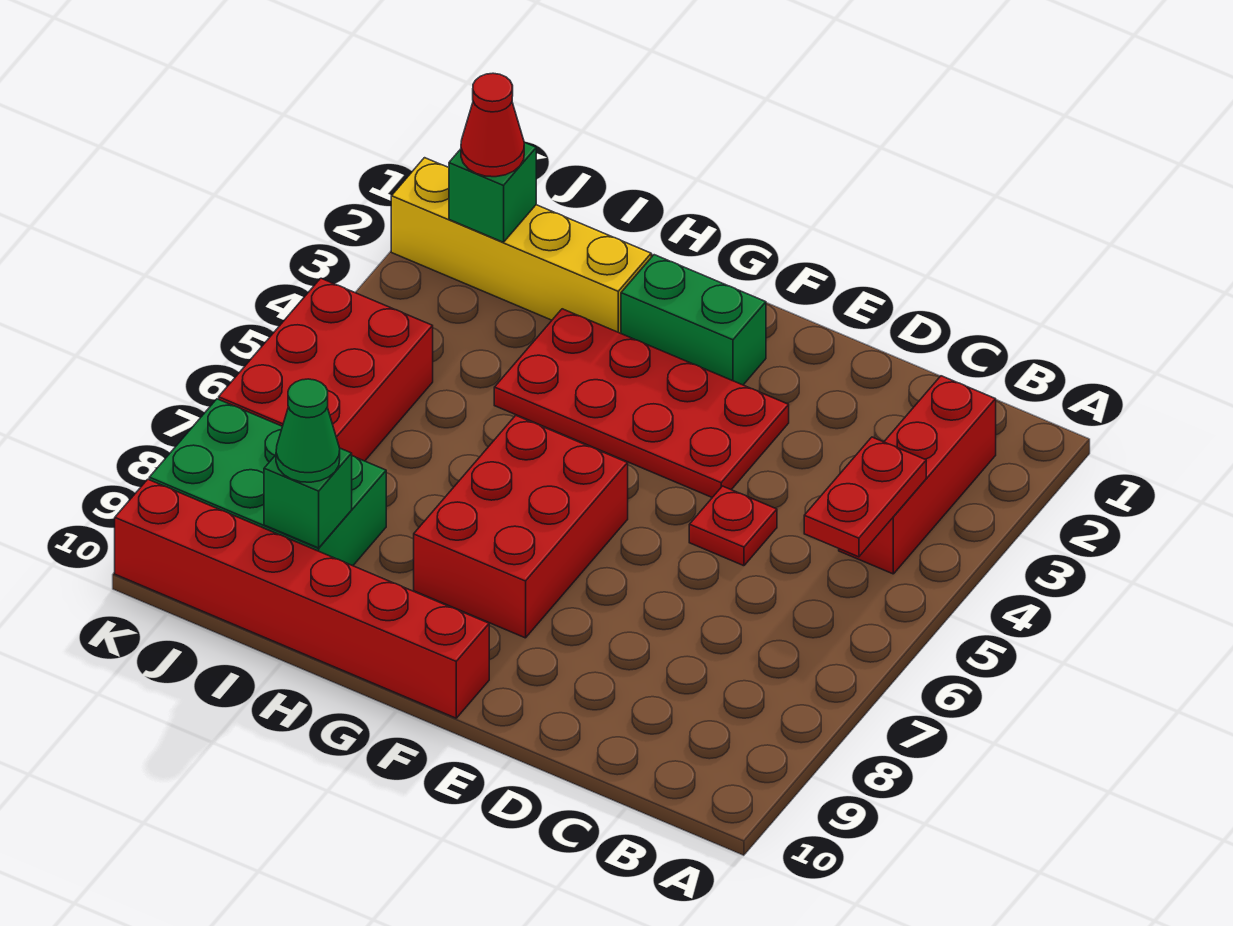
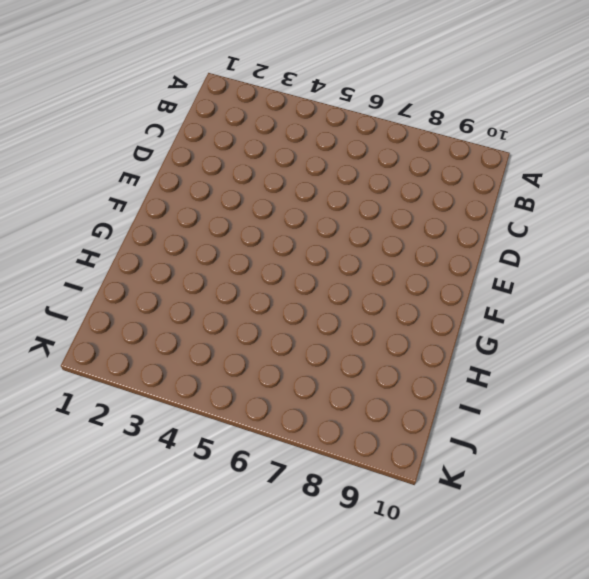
none -> red 1x3 brick [839,376,996,574]
none -> red 1x1 plate [689,486,777,566]
none -> red 2x4 plate [494,309,789,497]

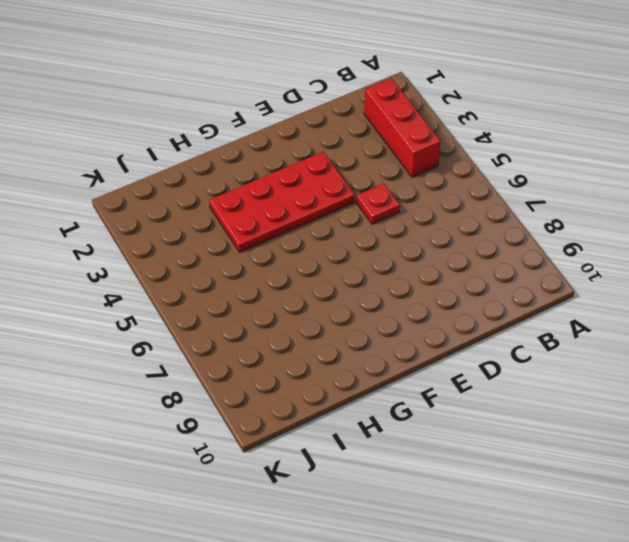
none -> green 1x2 brick [621,255,766,385]
none -> red 2x3 brick [414,415,628,638]
none -> red 1x6 brick [115,479,489,718]

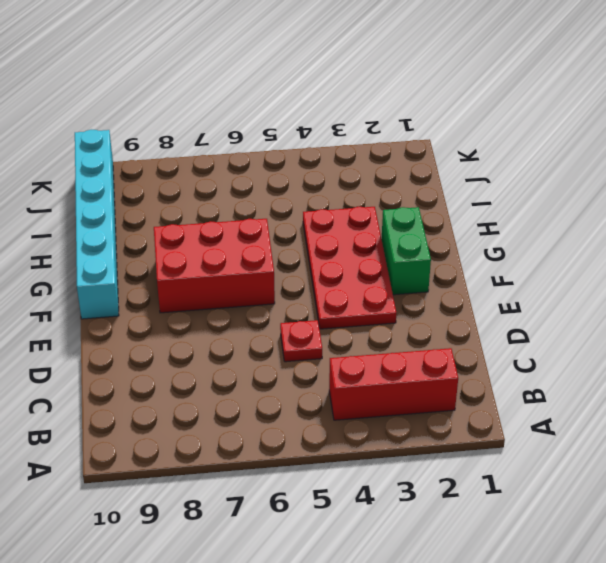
cyan 1x6 brick [75,130,119,319] -> red 1x6 brick [115,479,489,718]
none -> yellow 1x4 brick [391,158,651,333]
none -> green 2x3 brick [149,399,386,566]
none -> red 2x3 brick [219,278,433,461]

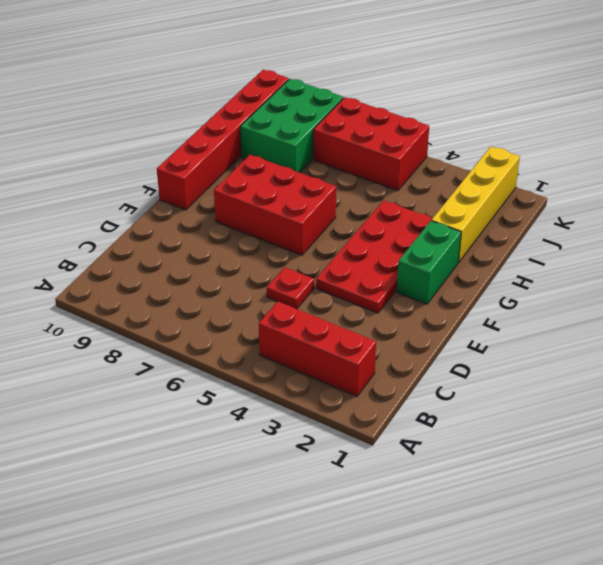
none -> red 1x2 plate [804,437,926,557]
none -> green 1x1 brick [264,448,352,548]
none -> green 1x1 brick [449,142,536,242]

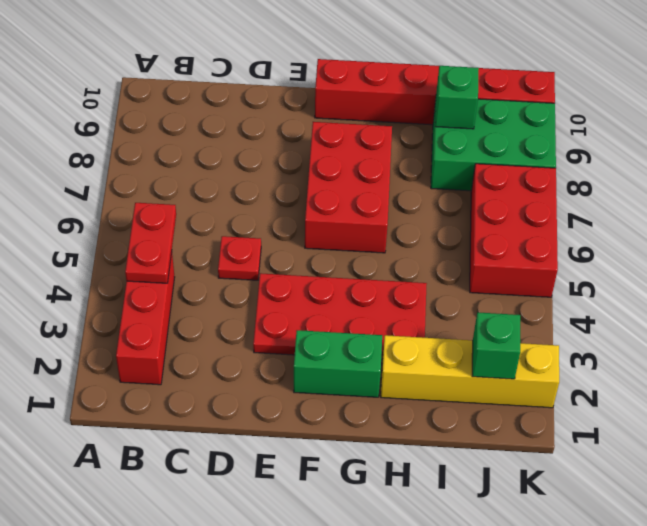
none -> green 1x1 cone [276,379,340,482]
none -> red 1x1 cone [461,73,524,177]

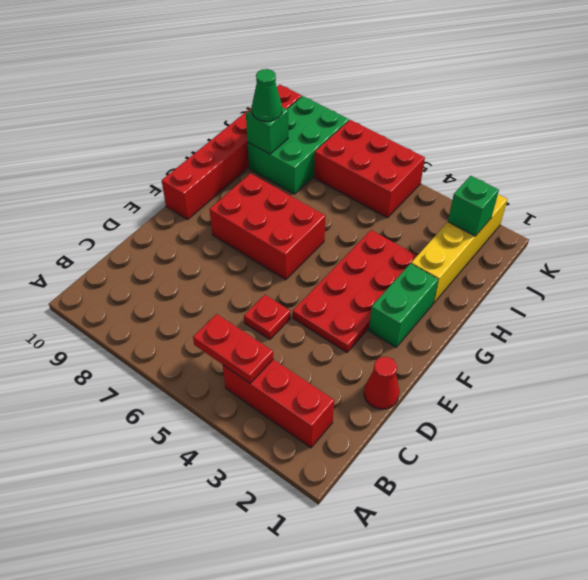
red 1x1 cone [364,357,399,409] -> red 1x1 cone moved to [461,73,524,177]

